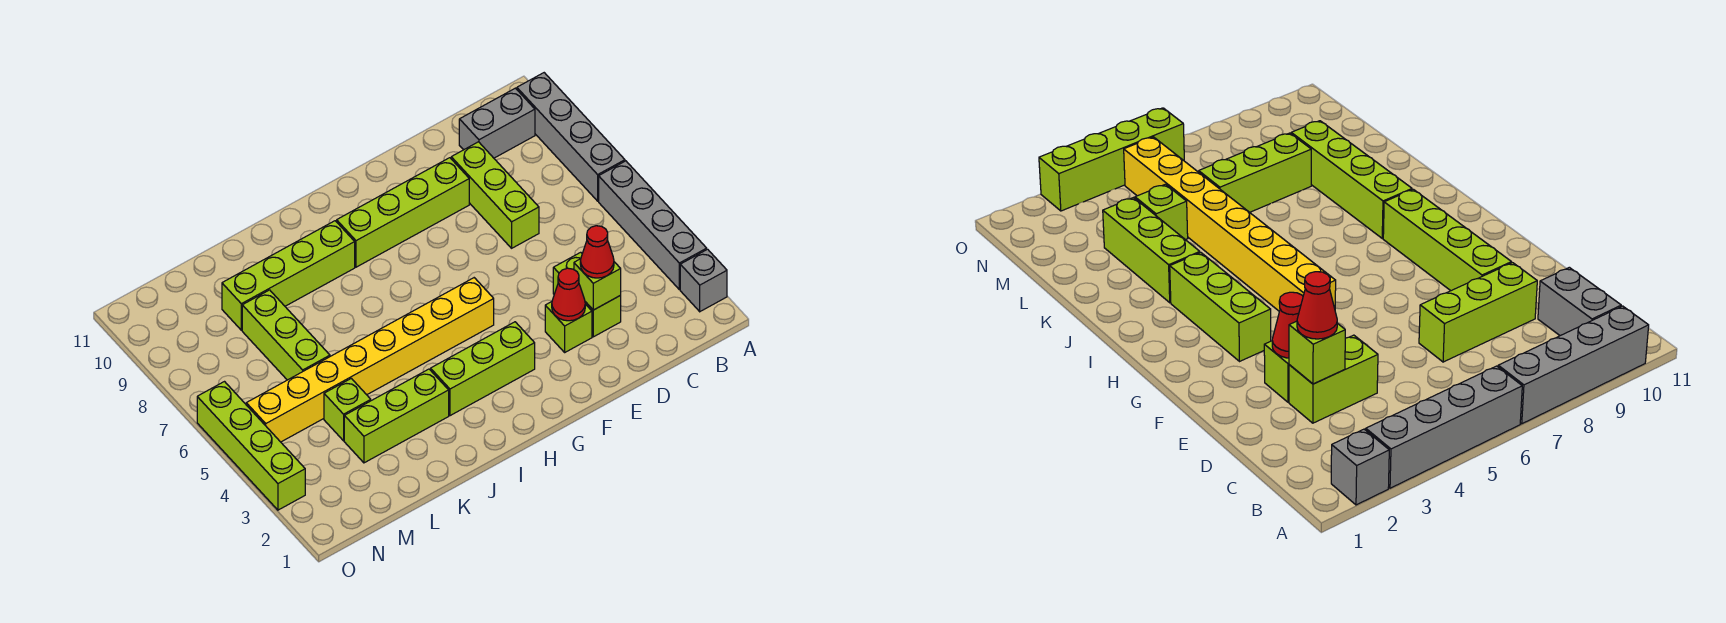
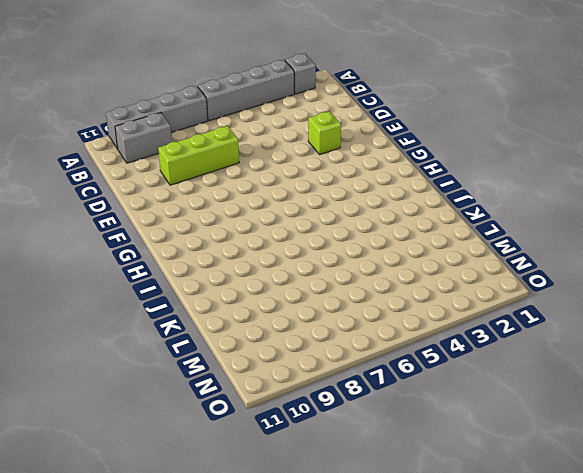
grey 1x2 brick [115,113,172,163] -> grey 1x2 brick turned to [459,88,535,158]
none -> lime 1x2 brick [553,252,621,337]
none -> lime 1x4 brick [337,158,469,267]
none -> lime 1x3 brick [431,322,535,416]

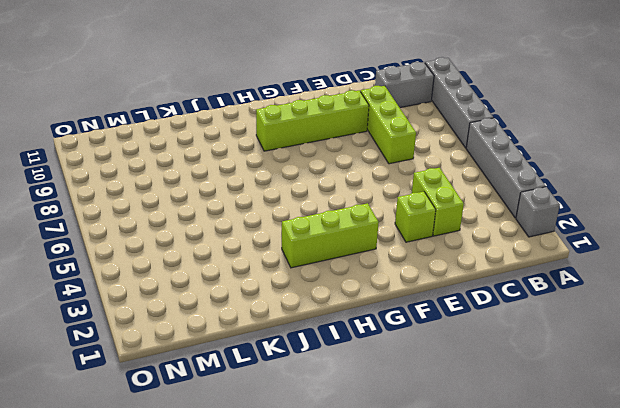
none -> yellow 1x8 brick [246,278,494,442]
none -> lime 1x4 brick [222,221,355,330]
none -> lime 1x3 brick [344,369,449,463]

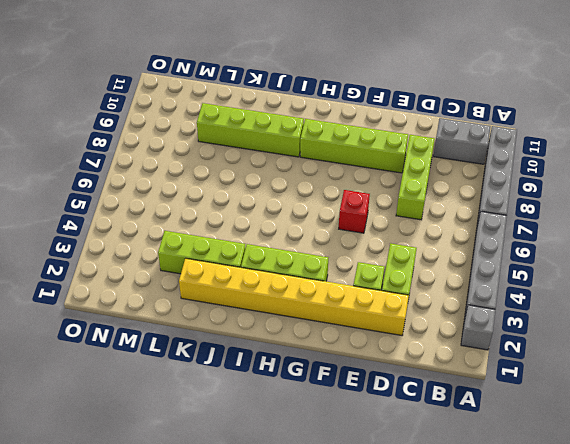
yellow 1x8 brick [179,258,409,335] -> yellow 1x8 brick moved to [246,278,494,442]
red 1x1 brick [339,190,370,233] -> none
none -> lime 1x1 brick [324,378,371,441]
none -> lime 1x3 brick [242,290,330,380]
none -> lime 1x4 brick [197,382,305,510]

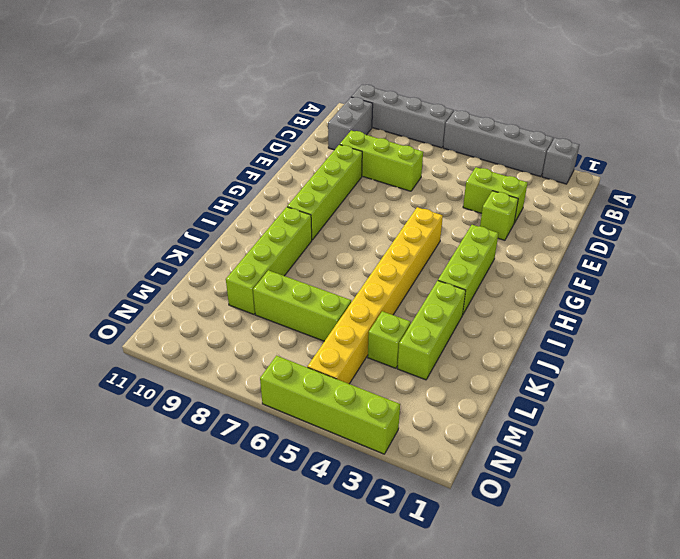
none -> lime 1x1 brick [574,259,621,310]
none -> red 1x1 cone [552,268,585,321]
none -> red 1x1 cone [580,226,614,278]

